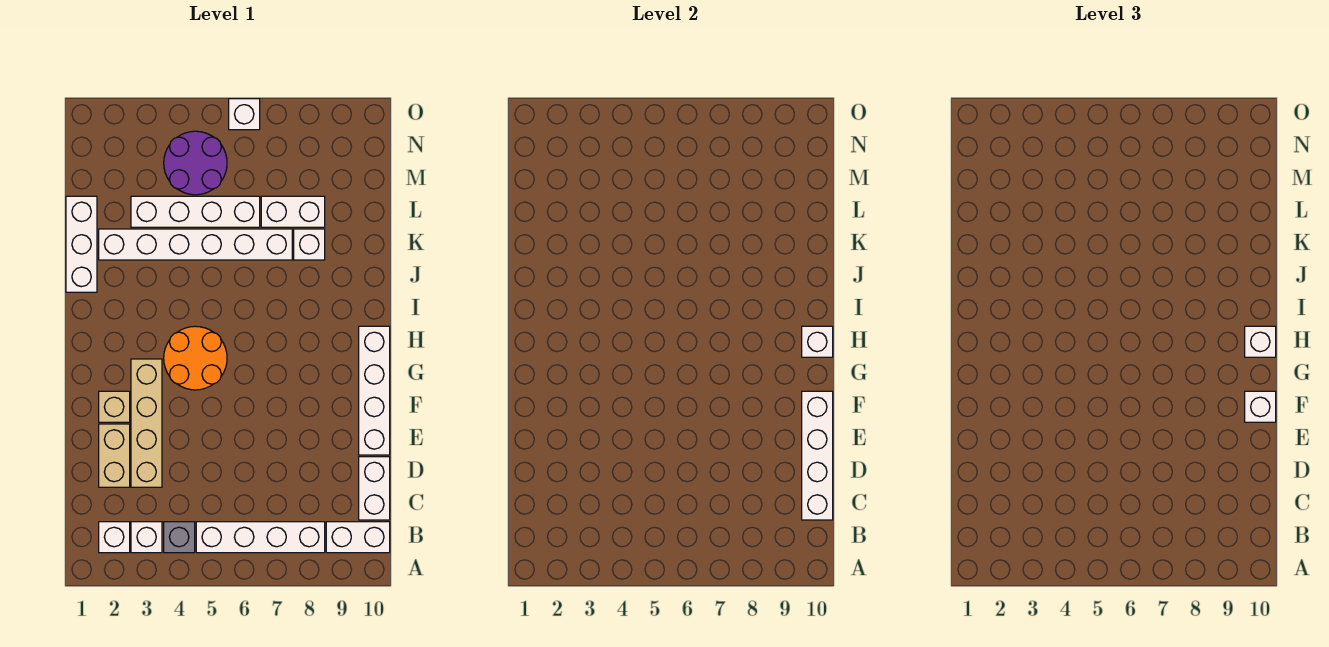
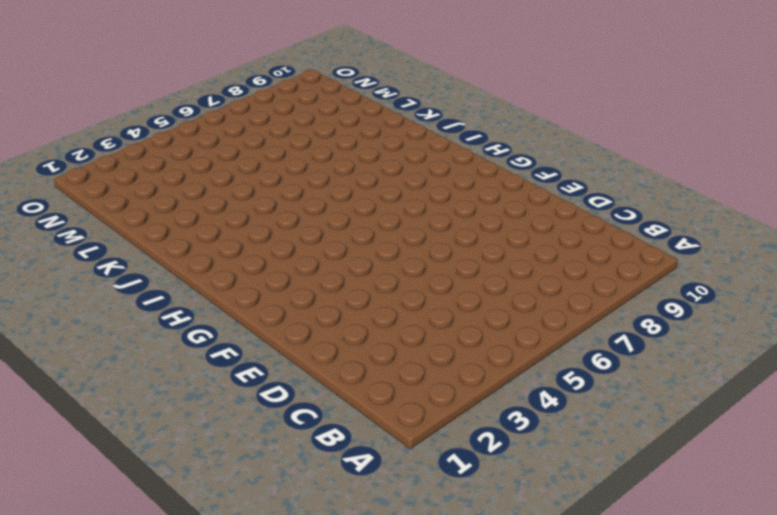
none -> white 1x1 brick [99,522,130,553]
none -> white 1x1 brick [131,522,162,553]
none -> grey 1x1 brick [164,522,195,553]

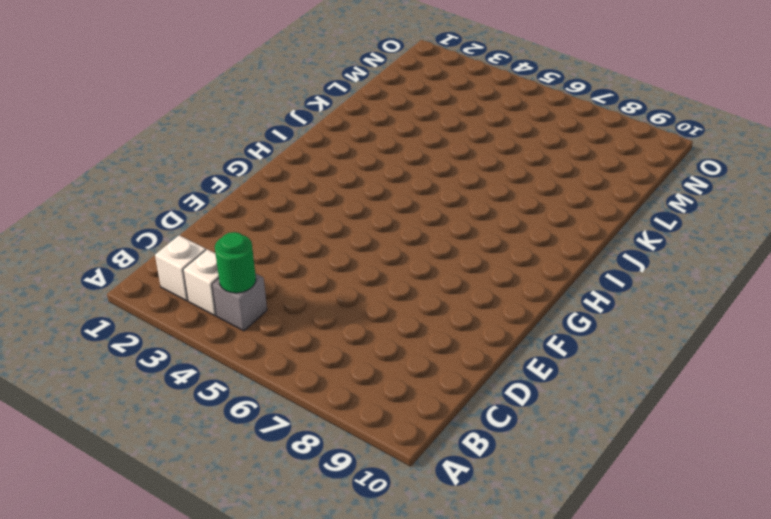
green 1x1 round brick [215,232,256,293] -> none
none -> white 1x4 brick [196,522,325,553]
none -> white 1x2 brick [326,522,390,553]
none -> white 1x2 brick [359,457,390,520]

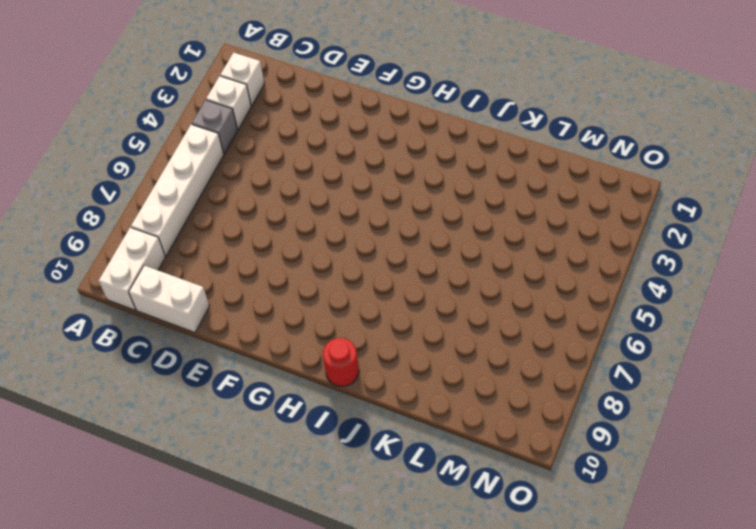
red 1x1 round brick [323,338,359,386] -> none
none -> tan 1x2 brick [99,424,130,487]
none -> tan 1x4 brick [131,359,162,487]
none -> white 1x4 brick [359,326,390,455]

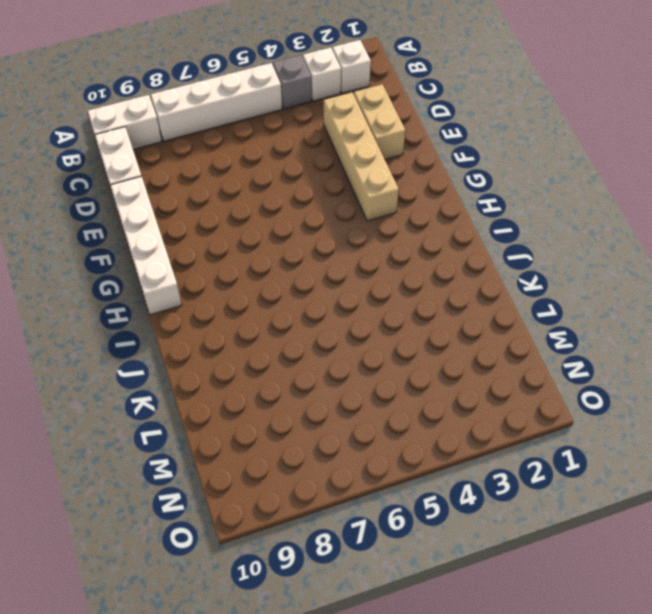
none -> tan 1x1 brick [99,391,130,422]
none -> orange 2x2 round brick [164,326,227,390]
none -> white 1x3 brick [66,196,97,292]

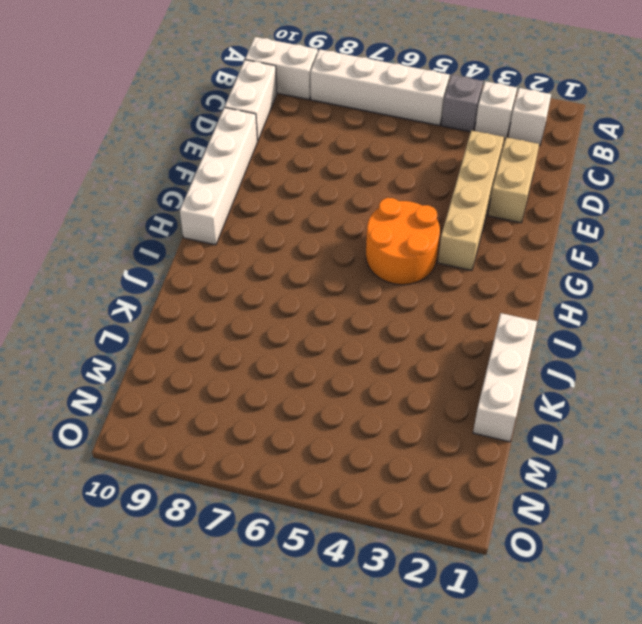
none -> tan 1x1 brick [99,391,130,422]
none -> white 1x6 brick [99,229,292,260]
none -> white 1x1 brick [294,229,325,260]

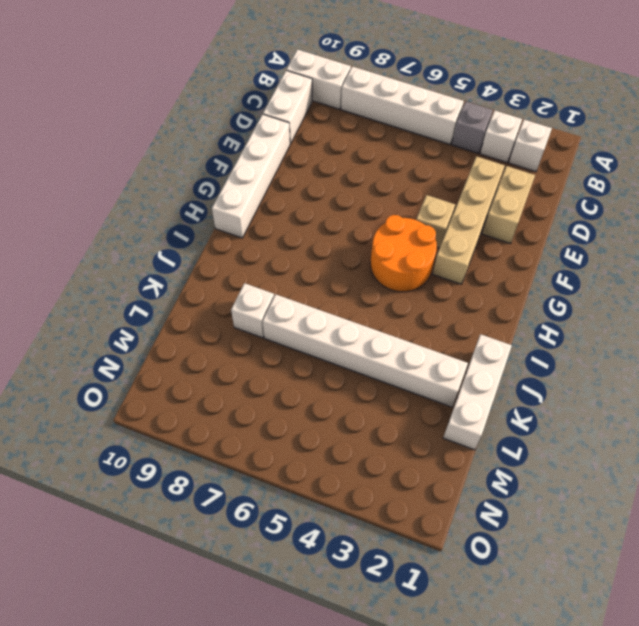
tan 1x1 brick [416,195,455,248] -> tan 1x1 brick moved to [99,391,130,422]
none -> white 1x4 brick [131,196,260,227]
none -> white 1x2 brick [261,196,325,227]
none -> purple 2x2 round brick [164,131,227,195]

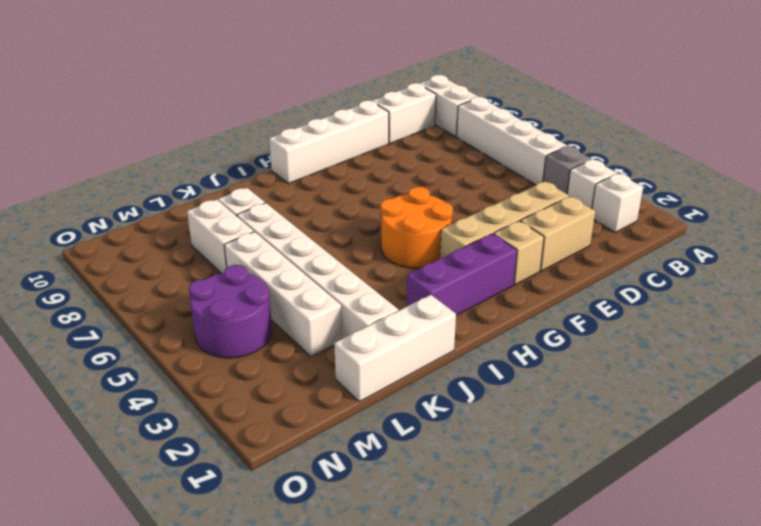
purple 1x3 brick [406,234,517,315] -> none
none -> white 1x1 brick [229,99,260,130]
none -> white 1x4 brick [802,391,833,520]
none -> white 1x1 brick [802,326,833,357]

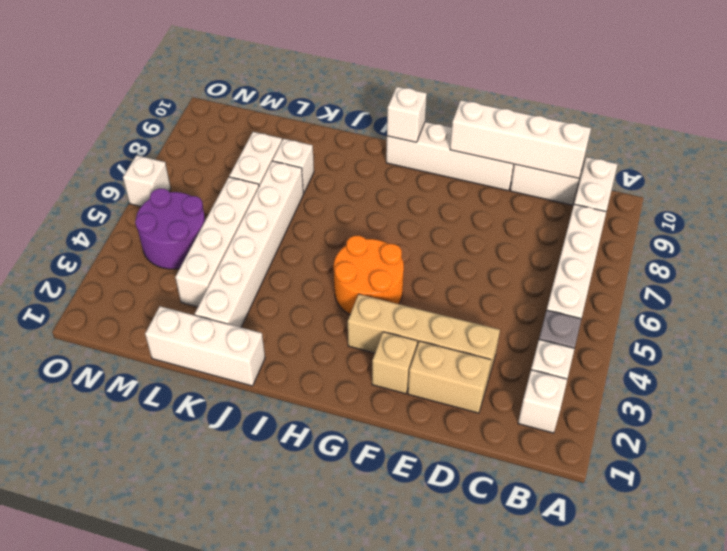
none -> white 1x1 brick [1245,391,1276,422]
none -> white 1x1 brick [1245,326,1276,357]

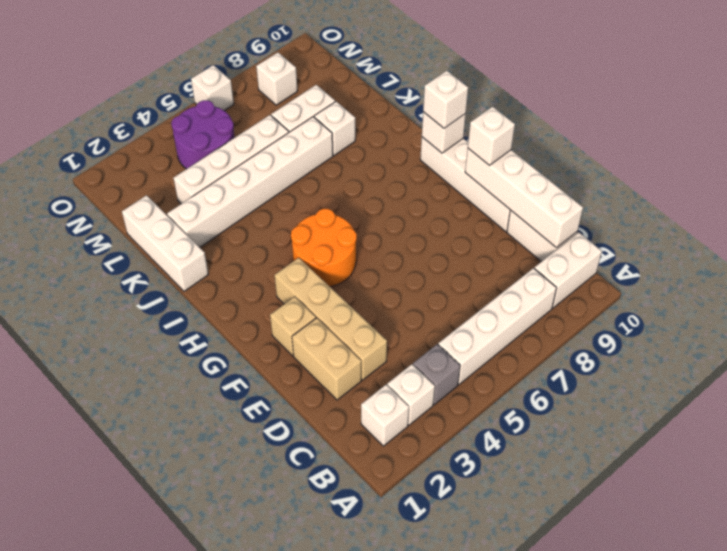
white 1x1 brick [256,52,297,105] -> none

